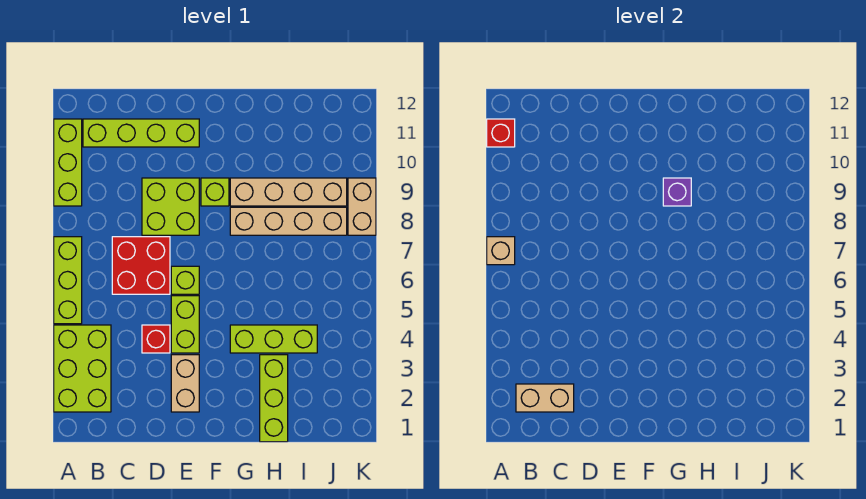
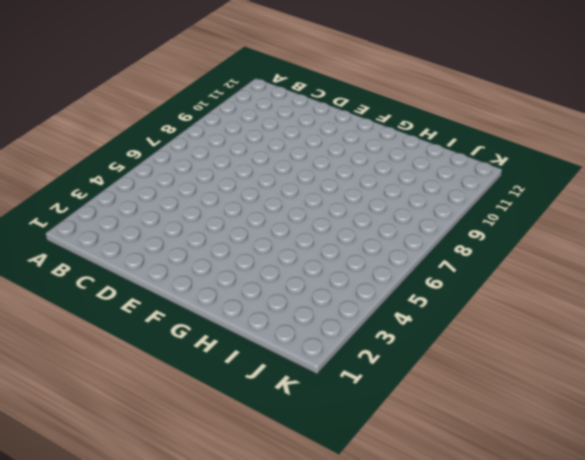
none -> lime 2x3 brick [54,325,111,412]
none -> lime 1x3 brick [54,237,82,324]
none -> lime 1x3 brick [54,119,82,206]

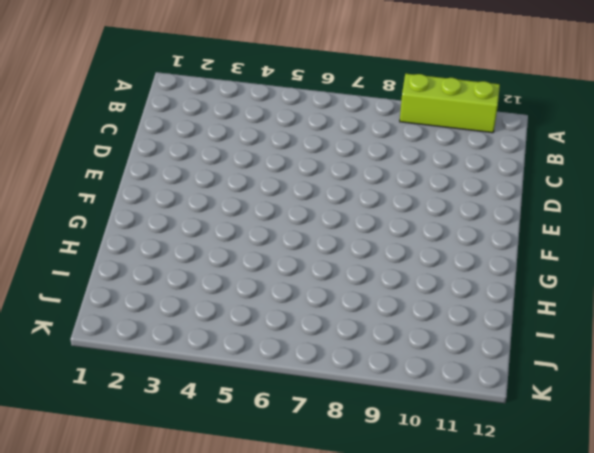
none -> lime 2x3 brick [54,325,111,412]
none -> lime 1x3 brick [54,237,82,324]
none -> lime 1x4 brick [83,119,199,147]

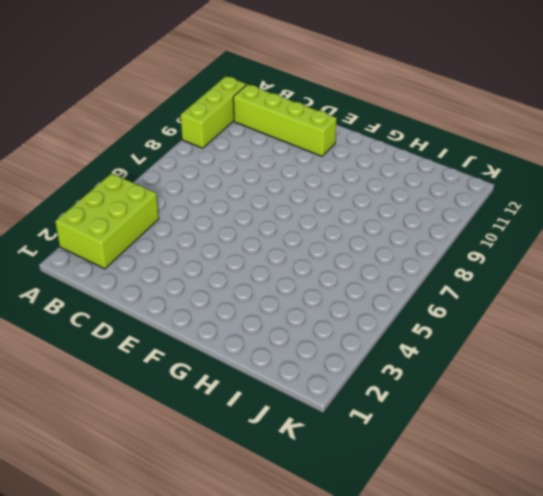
none -> lime 1x3 brick [54,237,82,324]
none -> red 2x2 brick [112,237,170,294]
none -> red 1x1 brick [142,325,170,353]

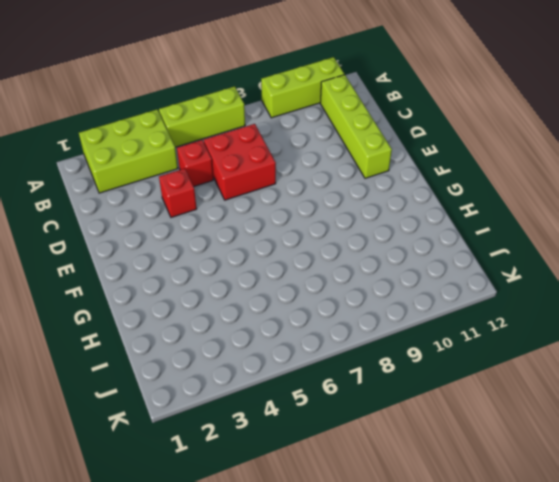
red 1x1 brick [177,140,213,187] -> red 1x1 brick moved to [487,119,515,147]
none -> lime 2x2 brick [142,178,199,235]
none -> tan 1x2 brick [171,355,199,412]
none -> lime 1x2 brick [171,296,199,353]

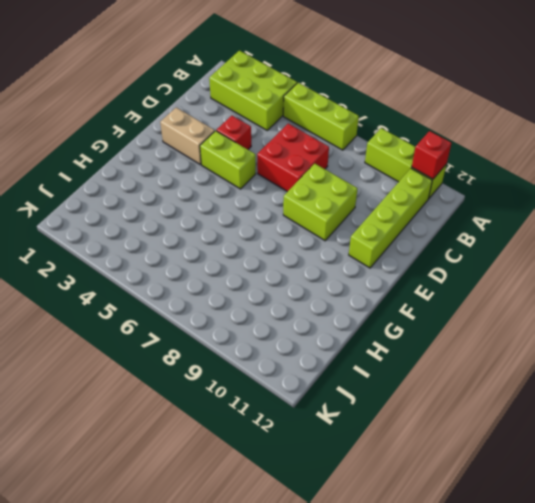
none -> lime 1x1 brick [171,266,199,294]
none -> lime 1x1 brick [201,178,229,206]
none -> lime 1x3 brick [230,325,317,353]

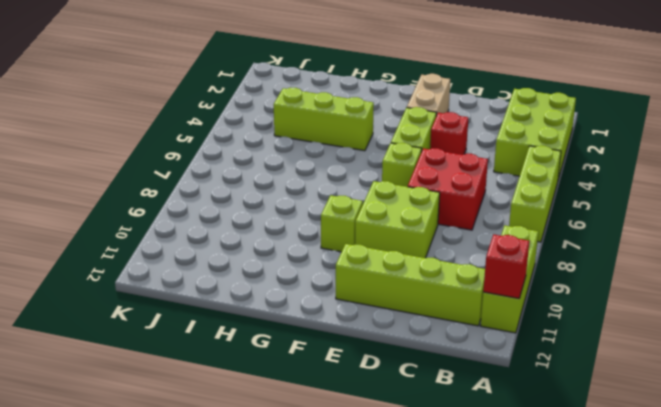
none -> tan 1x4 brick [230,207,347,235]
none -> tan 1x4 brick [230,178,347,206]
none -> lime 1x3 brick [260,355,288,442]

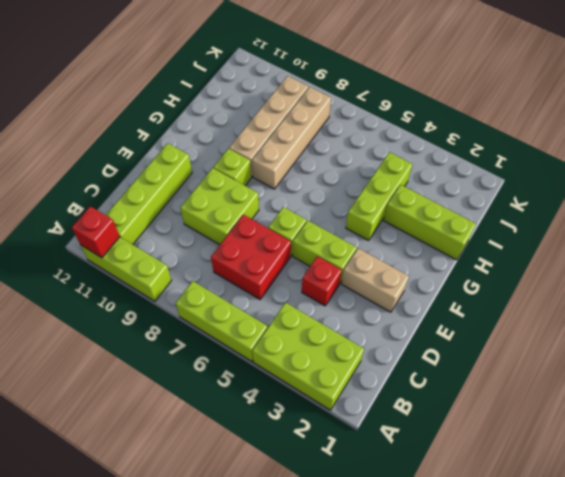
none -> tan 1x2 brick [348,178,376,235]
none -> tan 1x1 brick [487,237,515,265]
none -> tan 1x2 brick [516,384,574,412]

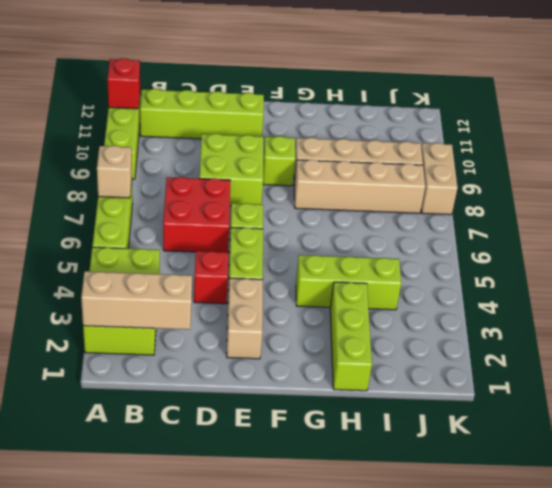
tan 1x3 brick [81,271,192,330] -> tan 1x2 brick [516,384,574,412]
none -> purple 1x1 brick [663,178,691,206]

